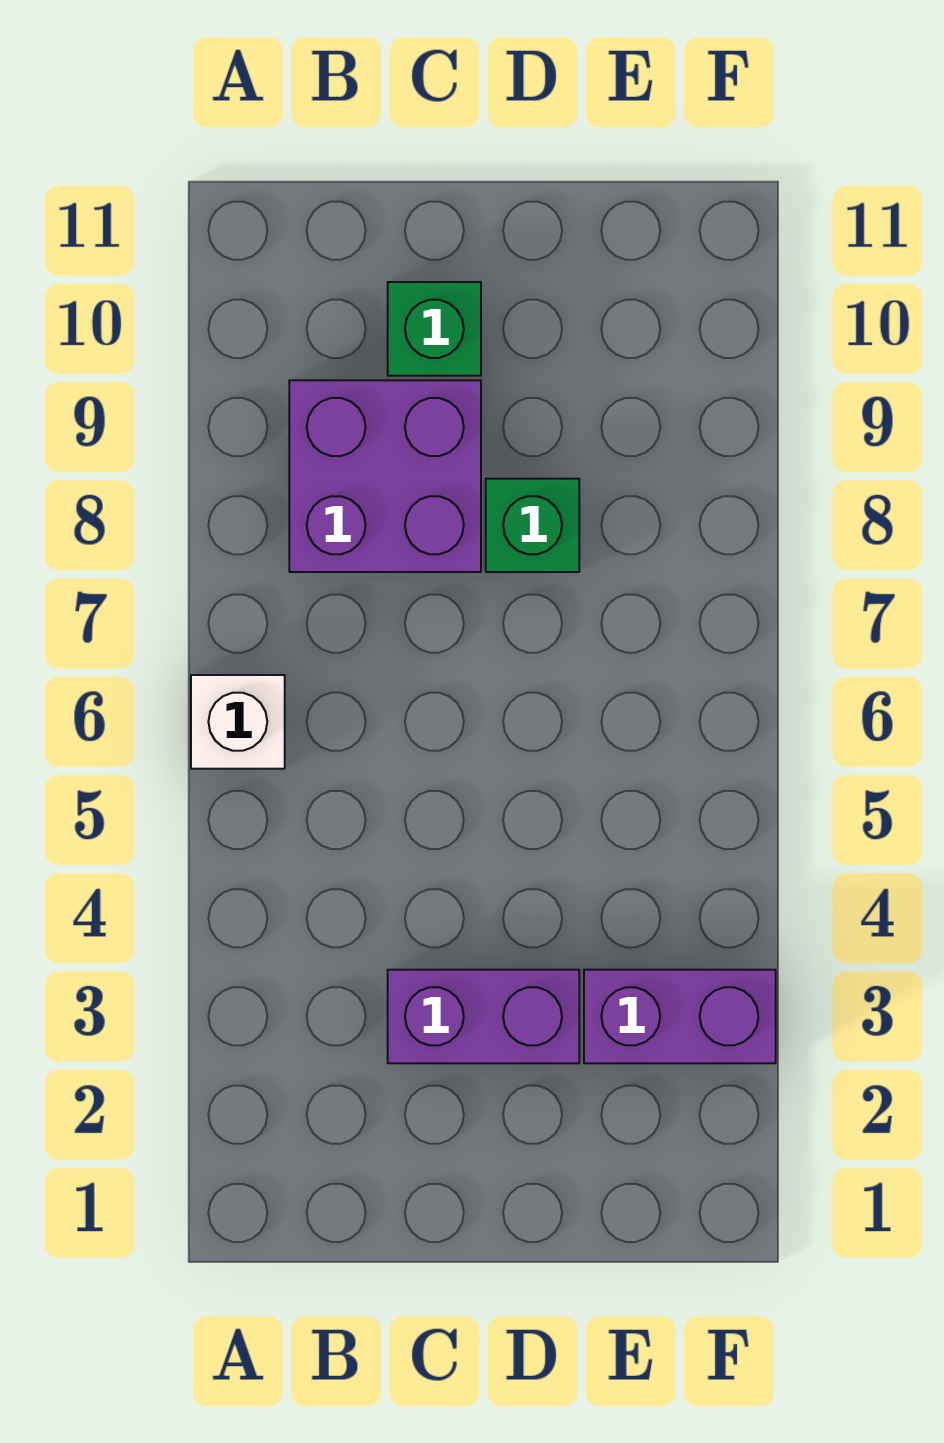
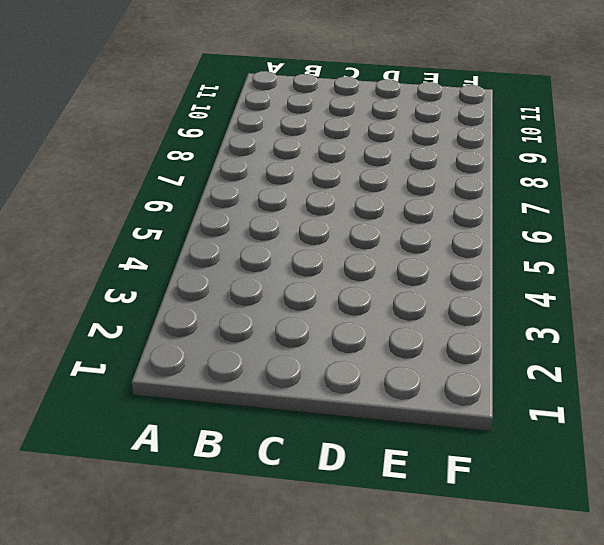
none -> white 1x1 brick [191,675,285,769]
none -> purple 2x2 brick [289,380,481,572]

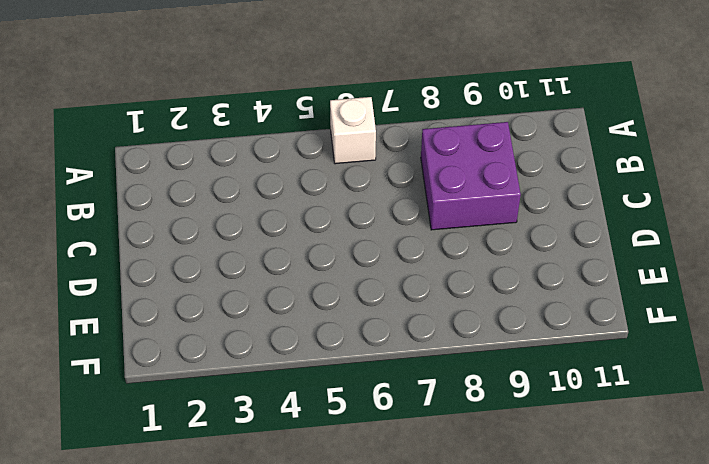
none -> purple 1x2 brick [388,970,579,1063]
none -> green 1x1 brick [388,282,481,376]

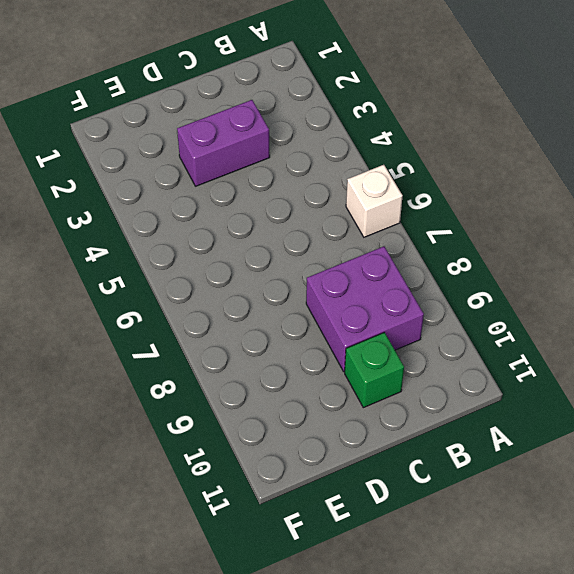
none -> green 1x1 brick [486,479,579,572]
none -> purple 1x2 brick [584,970,776,1063]

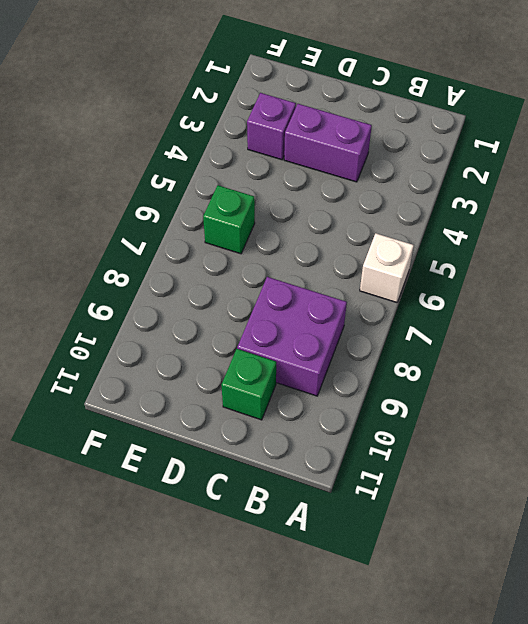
purple 1x1 brick [247,93,296,160] -> purple 1x2 brick [584,970,776,1063]
green 1x1 brick [203,185,255,254] -> green 1x1 brick moved to [486,479,579,572]

